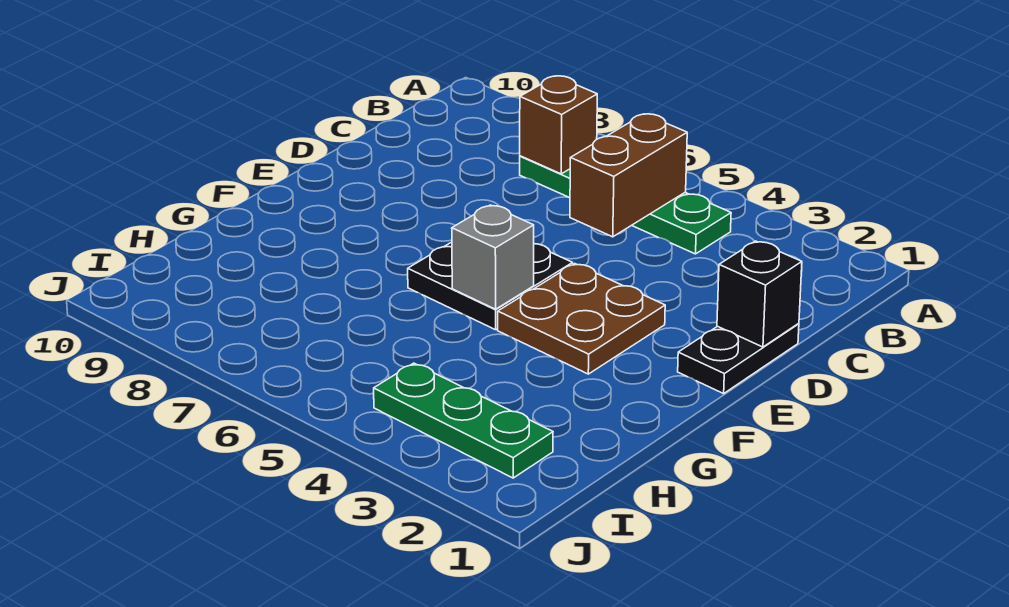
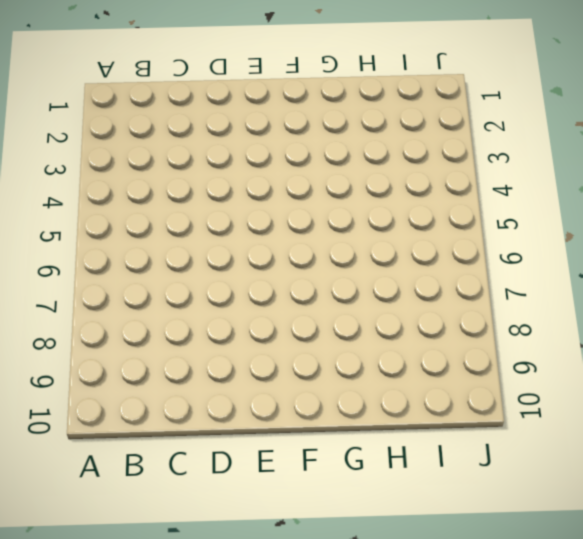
none -> green 1x4 plate [520,156,731,254]
none -> black 1x2 plate [678,324,799,394]

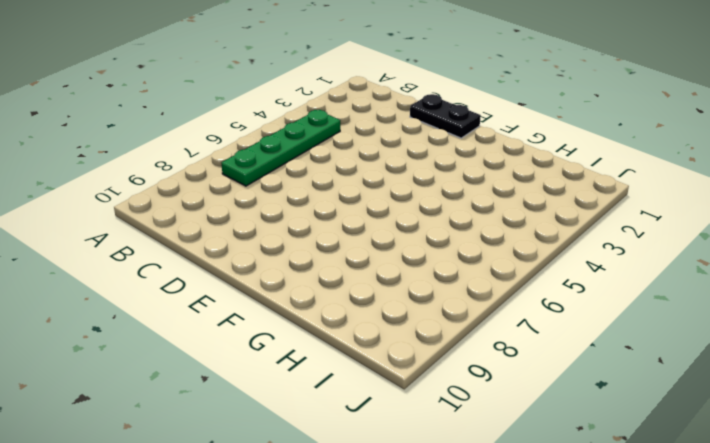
none -> brown 2x2 plate [498,264,665,374]
none -> black 2x2 plate [408,242,573,330]

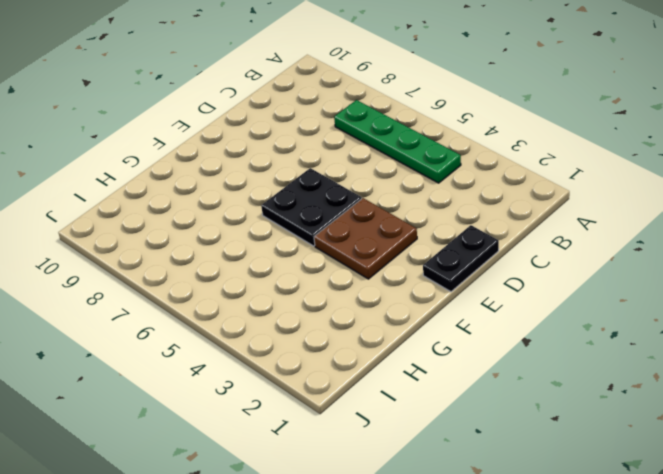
none -> green 1x3 plate [374,363,553,478]
none -> brown 1x2 brick [570,114,687,237]

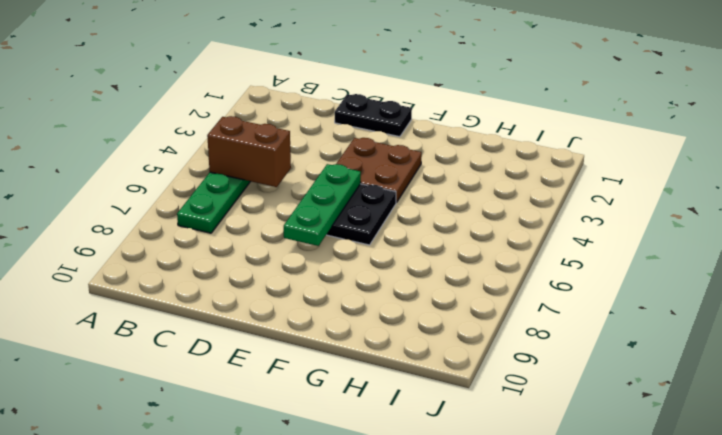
green 1x3 plate [284,164,361,246] -> green 1x3 plate moved to [374,363,553,478]
none -> brown 1x1 brick [520,76,597,174]
none -> black 1x1 brick [717,241,802,347]

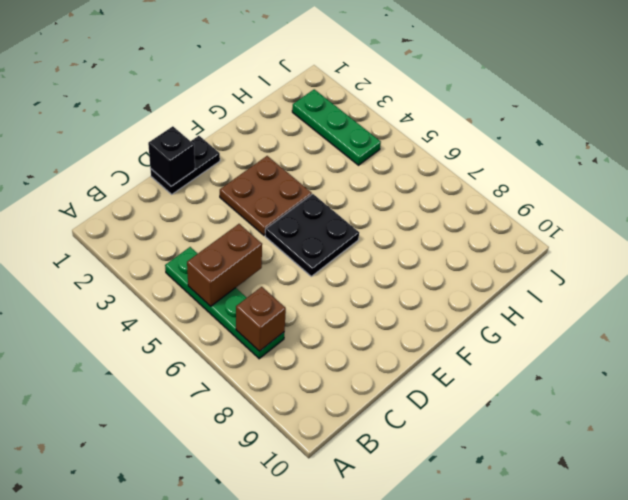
none -> grey 1x1 brick [452,205,534,309]

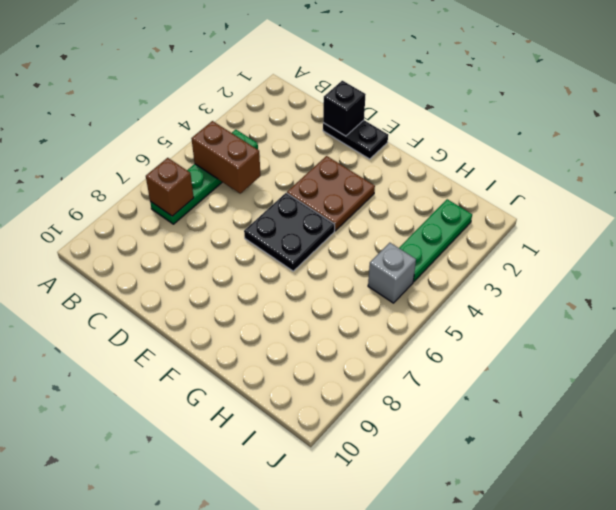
grey 1x1 brick [368,243,416,303] -> grey 1x1 brick moved to [452,205,534,309]

